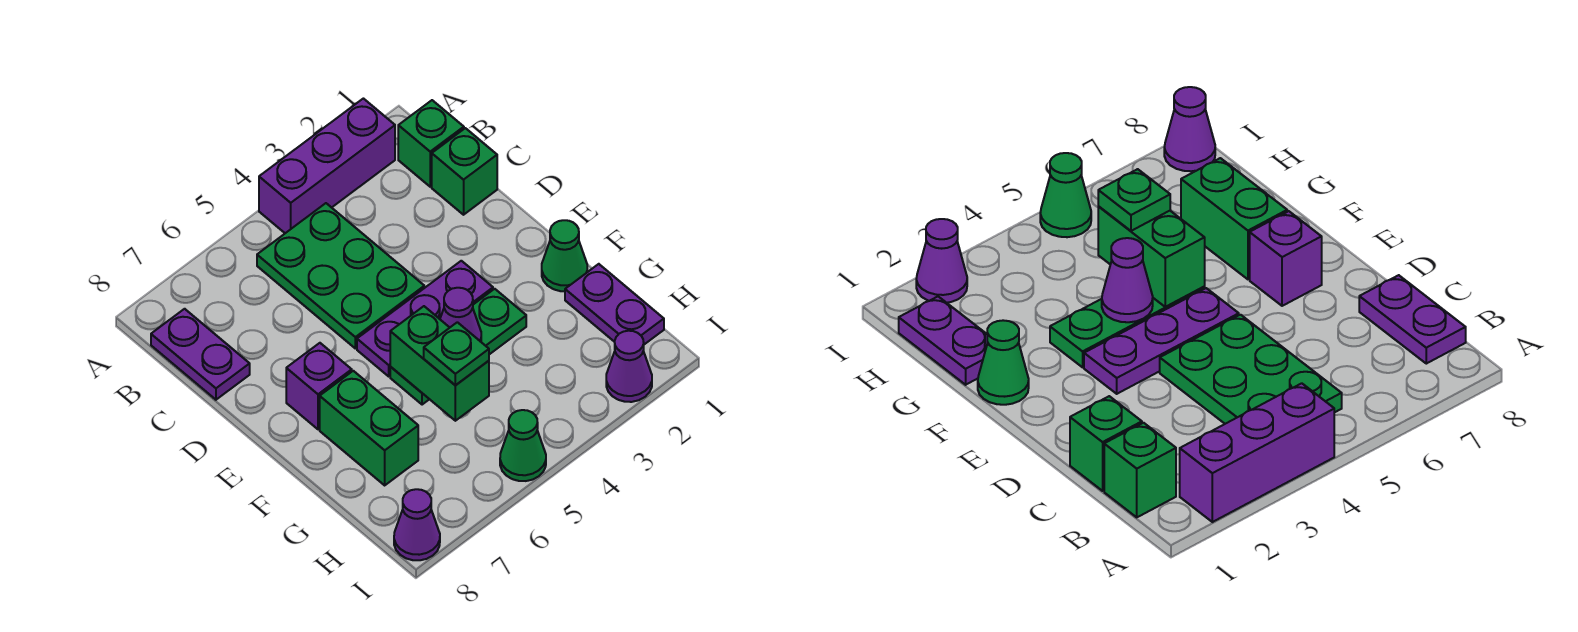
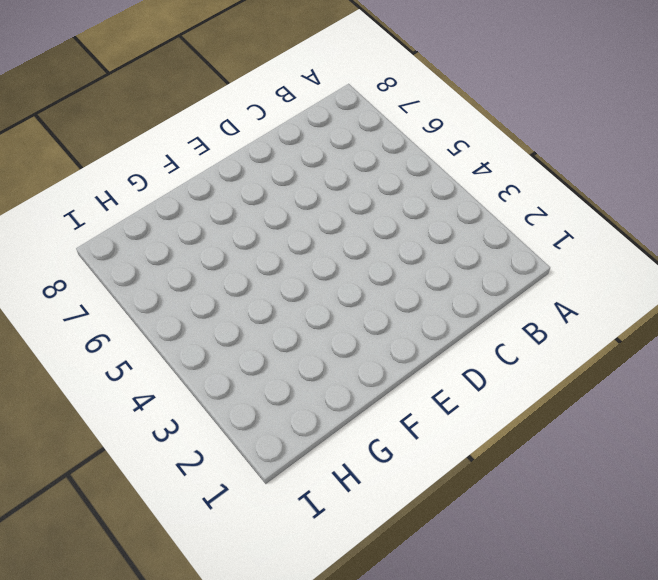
none -> purple 1x3 brick [259,99,395,233]
none -> green 1x1 brick [398,100,464,187]
none -> green 2x3 plate [257,203,424,348]

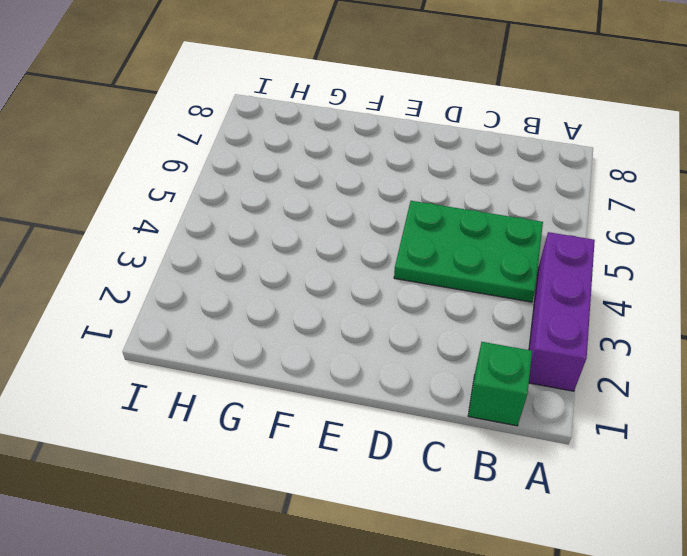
none -> purple 1x2 plate [151,309,250,400]
none -> green 1x1 brick [432,128,497,215]
none -> purple 1x3 plate [357,261,493,376]

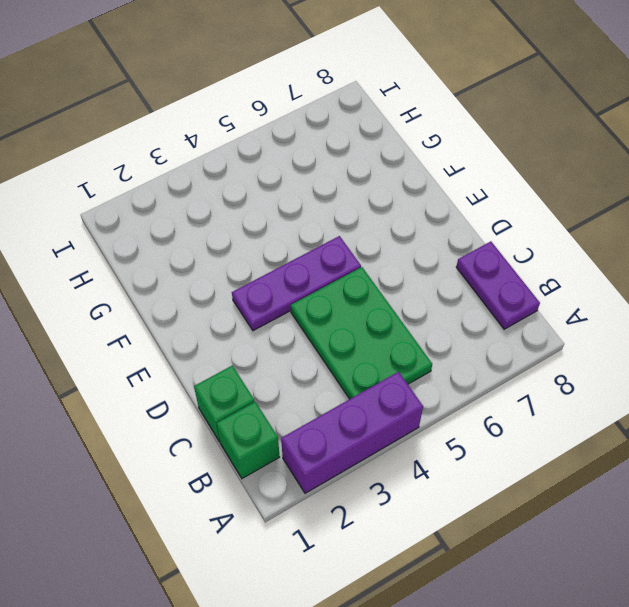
none -> purple 1x1 brick [286,343,352,429]
none -> green 1x1 cone [542,220,587,291]
none -> green 1x3 plate [390,289,526,405]

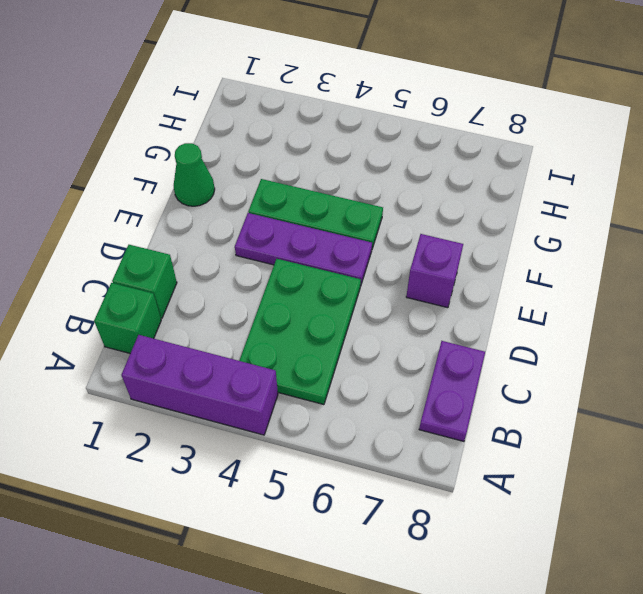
none -> green 1x2 brick [320,371,418,485]
none -> purple 1x2 plate [565,264,664,344]
none -> purple 1x1 cone [606,331,652,402]

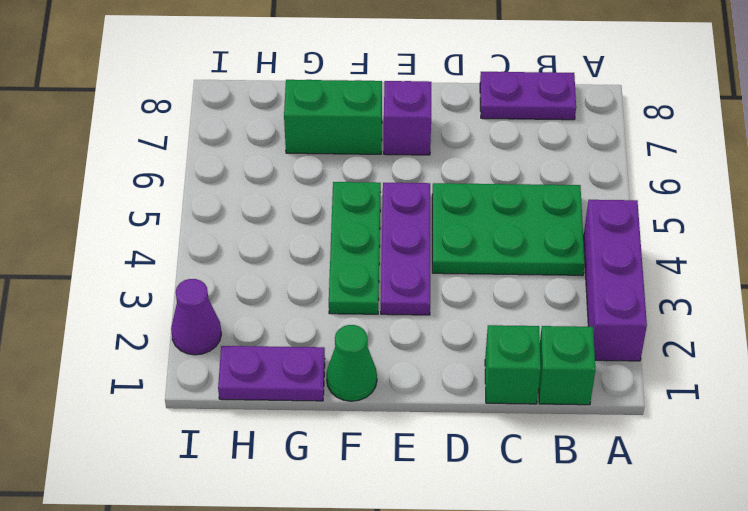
none -> green 1x1 cone [500,410,546,481]
none -> purple 1x1 cone [394,489,440,560]
none -> purple 1x1 cone [440,288,481,342]

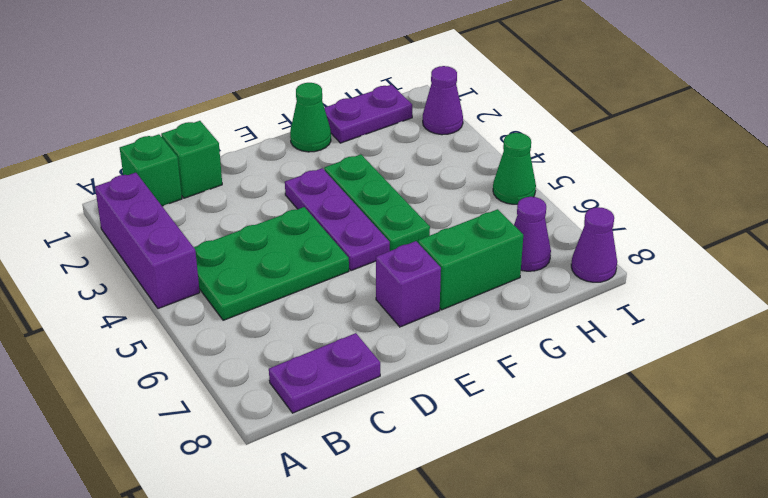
purple 1x1 cone [514,197,551,271] -> purple 1x1 cone moved to [440,288,481,342]
none -> green 1x2 brick [390,306,489,421]
none -> green 1x1 plate [424,322,489,385]

